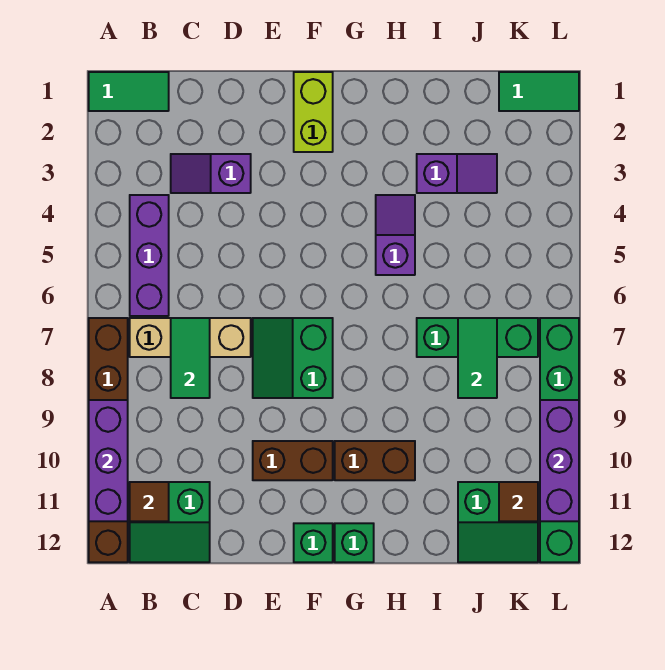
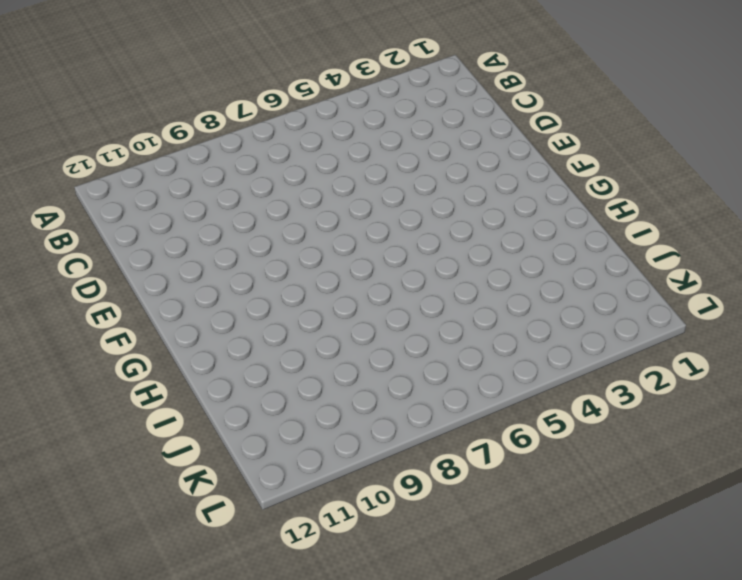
none -> green 1x2 tile [89,72,169,111]
none -> brown 1x6 brick [89,318,128,562]
none -> purple 1x3 brick [130,195,169,316]

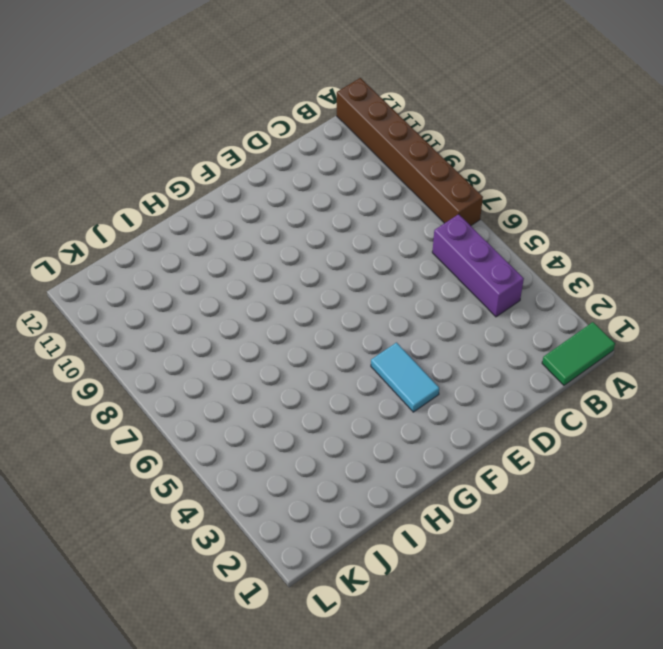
cyan 1x2 tile [371,343,439,412] -> none
none -> tan 1x3 brick [130,318,251,357]
none -> green 2x2 slope [130,482,210,562]
none -> purple 1x2 slope [171,154,251,193]

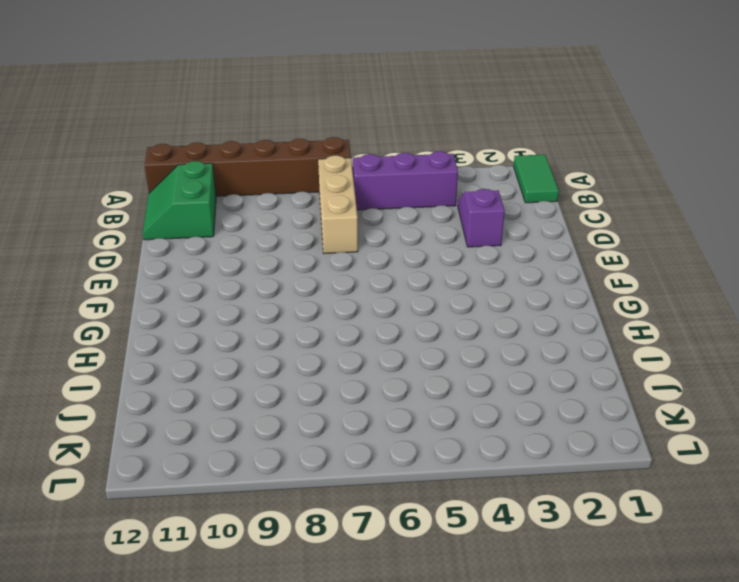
none -> green 2x2 slope [253,318,333,398]
none -> brown 1x2 brick [253,441,333,480]
none -> lime 1x2 brick [294,72,333,152]

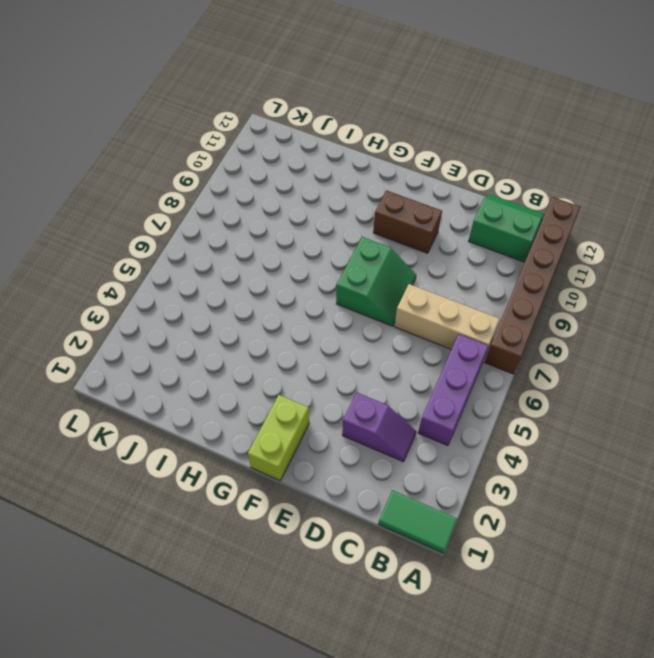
none -> green 1x1 brick [294,523,333,562]
none -> brown 1x2 brick [335,441,415,480]
none -> green 1x1 brick [335,523,374,562]

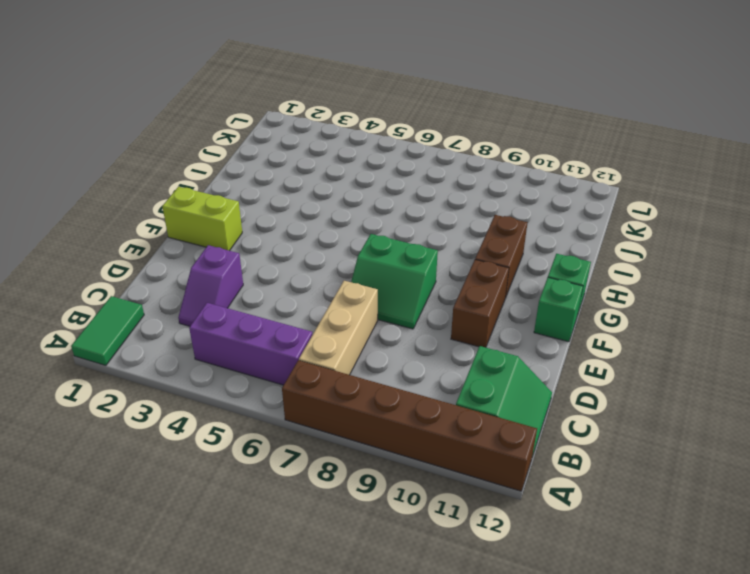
none -> purple 1x2 slope [376,195,415,275]
none -> purple 1x2 slope [417,154,497,193]
none -> green 1x3 brick [417,318,538,357]

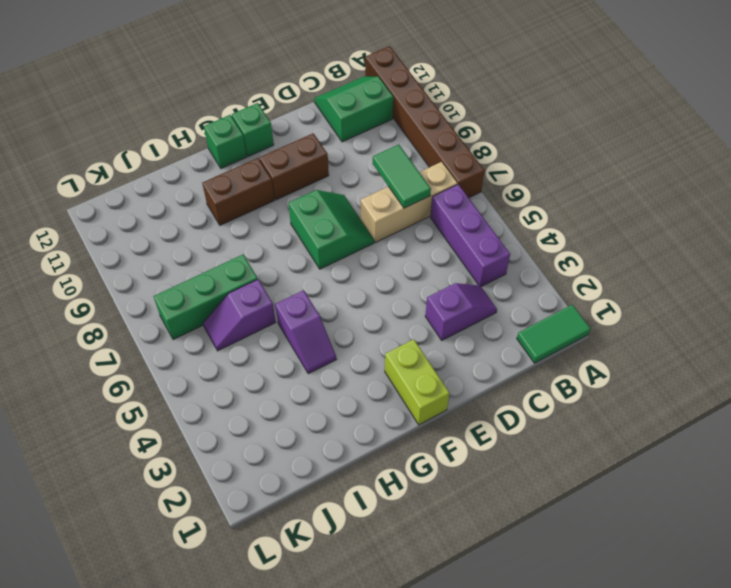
purple 1x2 slope [203,280,276,351] -> purple 1x2 slope moved to [417,154,497,193]
none -> green 2x2 slope [458,482,538,562]
none -> green 1x2 tile [499,72,579,111]
none -> green 1x6 brick [540,318,579,562]

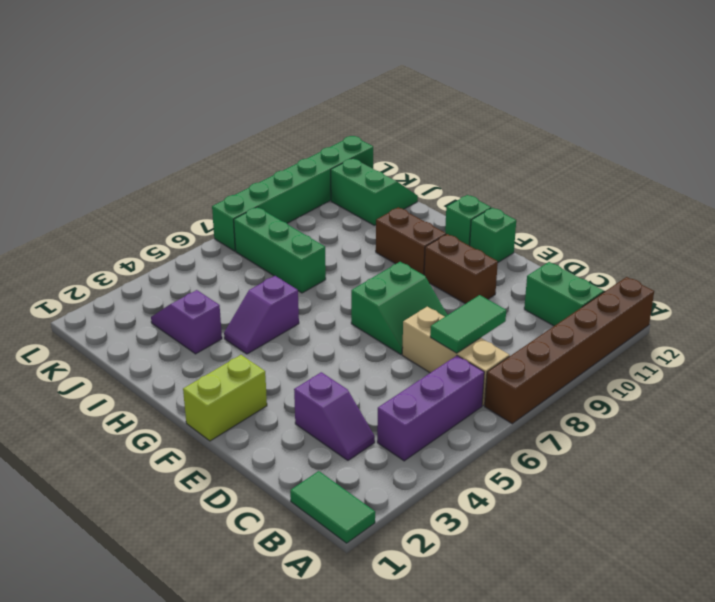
none -> green 1x2 tile [499,72,579,111]
none -> purple 1x3 brick [89,400,128,521]
none -> brown 1x1 tile [130,482,169,521]

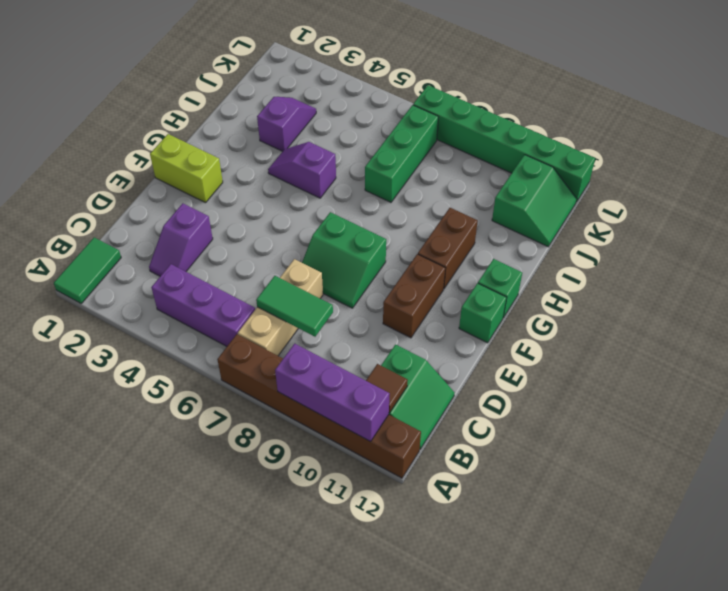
none -> green 1x2 tile [499,72,579,111]
none -> green 1x2 tile [458,318,497,398]
none -> brown 1x1 tile [499,482,538,521]

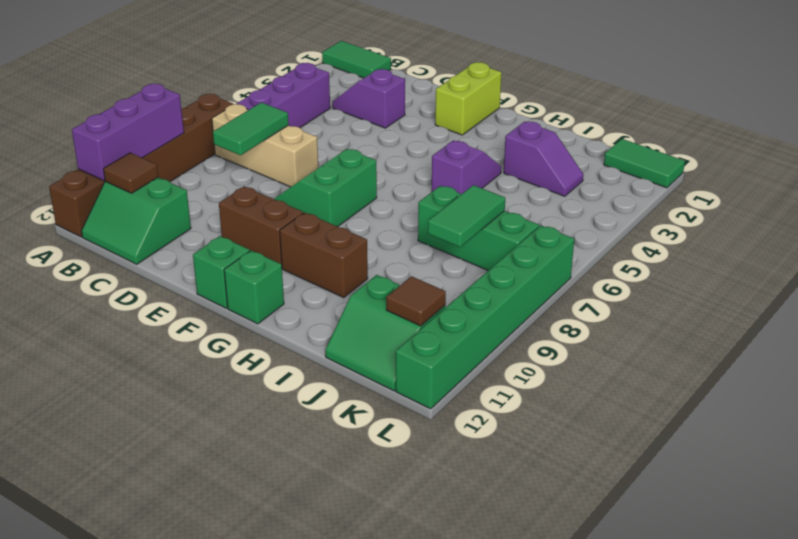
none -> purple 1x3 brick [540,400,579,521]

